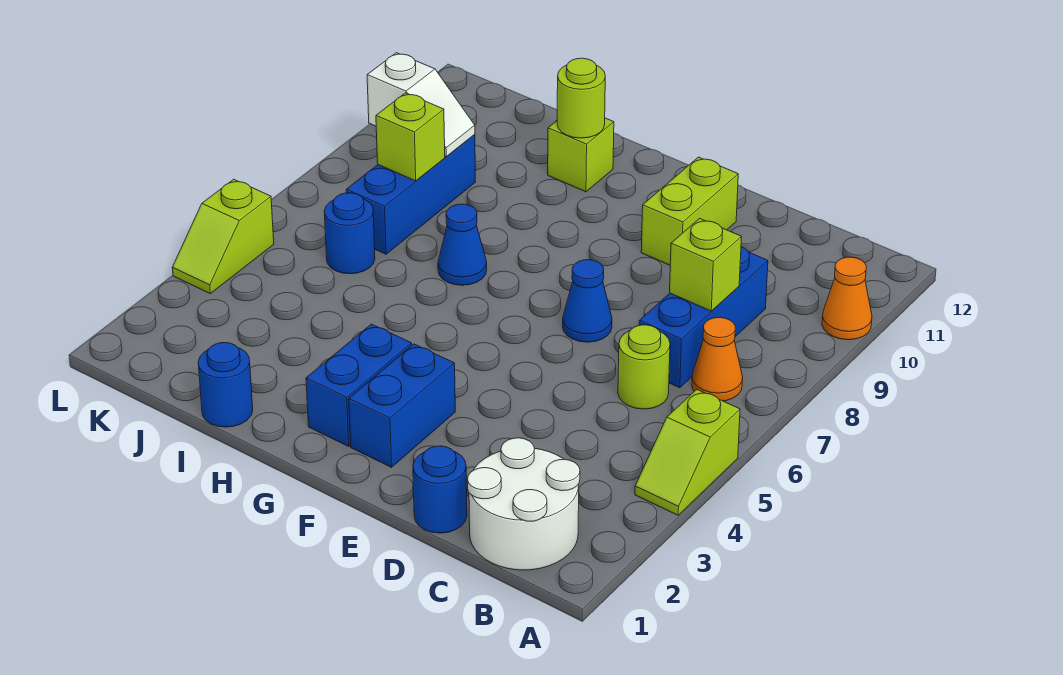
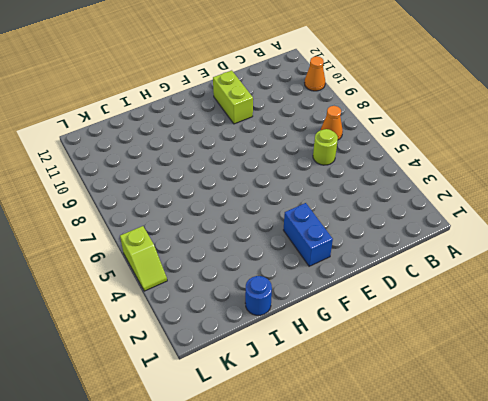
none -> lime 1x2 slope [635,390,740,515]
none -> white 2x2 round brick [467,438,580,570]
none -> blue 1x3 brick [639,247,768,388]

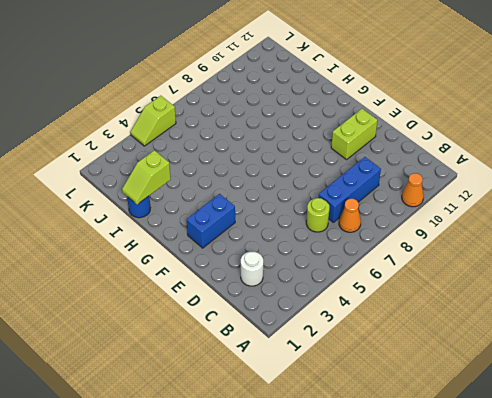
white 1x1 round brick [241,252,263,286] -> white 2x2 round brick [467,438,580,570]
lime 1x2 slope [122,150,171,204] -> lime 1x2 slope moved to [635,390,740,515]
none -> blue 1x1 round brick [413,446,467,533]
none -> blue 1x1 cone [563,260,612,342]
none -> blue 1x2 brick [306,324,412,446]

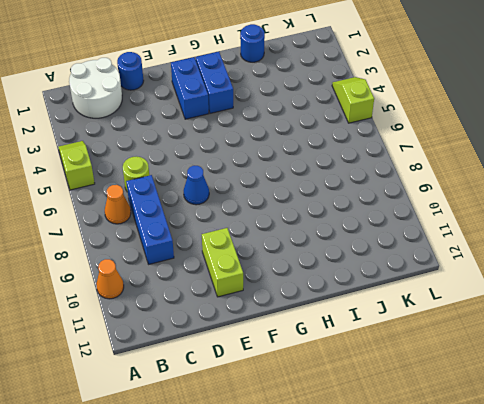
none -> blue 1x1 cone [438,204,487,285]
none -> lime 1x1 brick [548,118,614,192]
none -> blue 1x1 round brick [324,193,375,274]

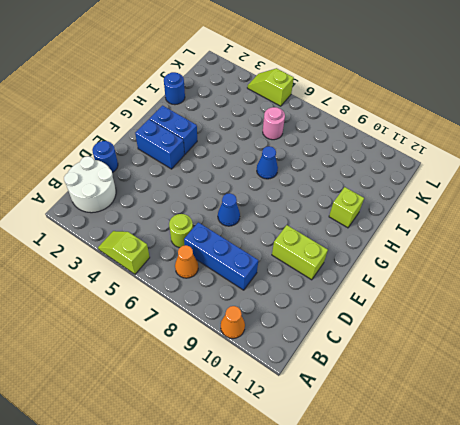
pink 1x1 round brick [263,107,285,140] -> blue 1x1 round brick [324,193,375,274]
none -> blue 1x3 brick [346,135,475,254]
none -> lime 1x1 brick [670,219,741,311]
none -> lime 1x1 round brick [557,58,605,138]

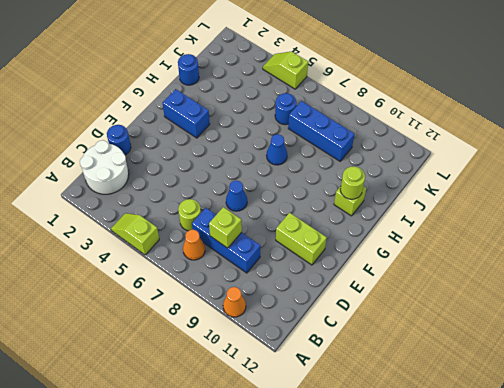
none -> blue 1x2 brick [349,344,455,467]
none -> lime 1x1 brick [376,93,445,181]
none -> white 1x2 slope [367,53,475,157]

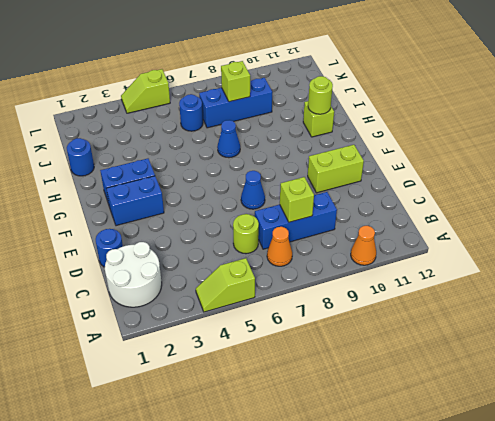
none -> white 1x2 slope [367,53,475,157]

